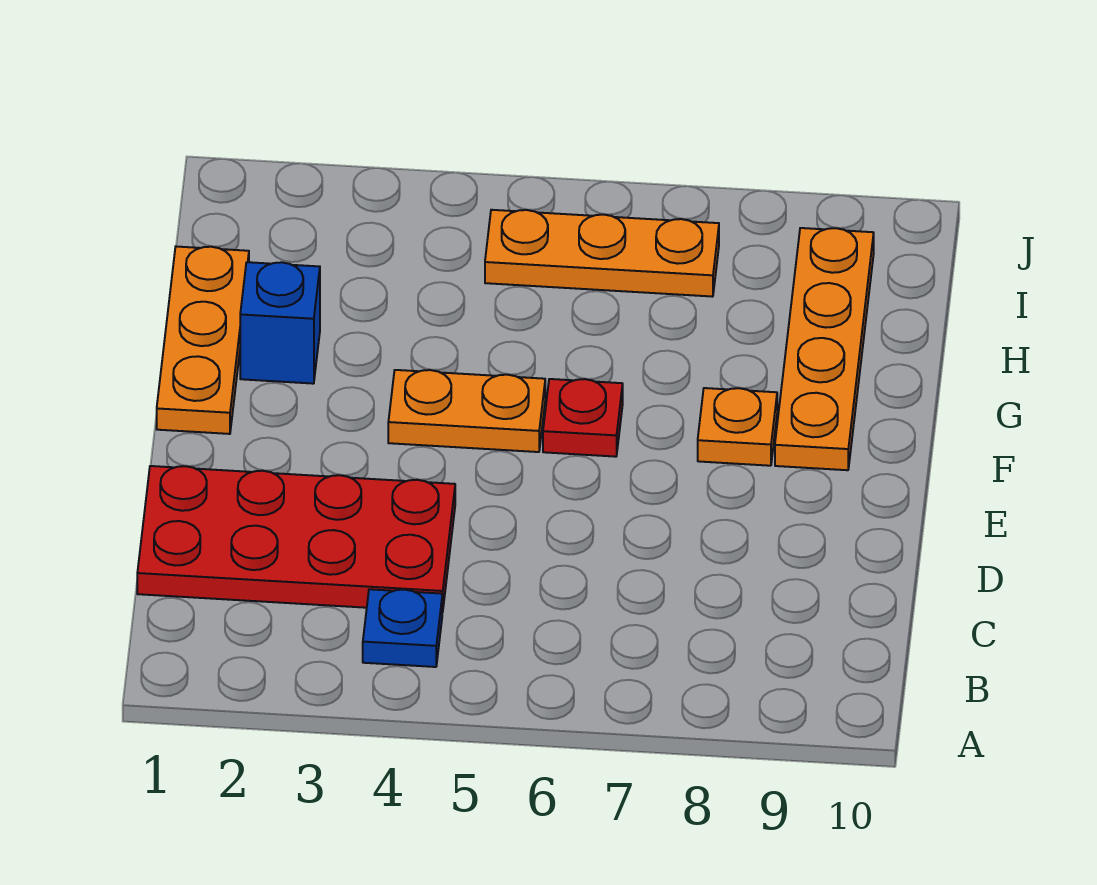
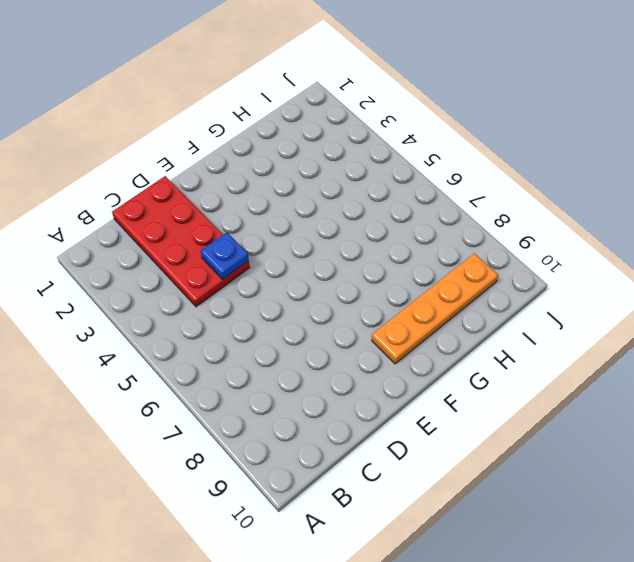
blue 1x1 plate [201,232,249,279] -> blue 1x1 plate moved to [363,589,442,667]
none -> orange 1x3 plate [157,247,249,434]
none -> orange 1x2 plate [388,370,545,452]

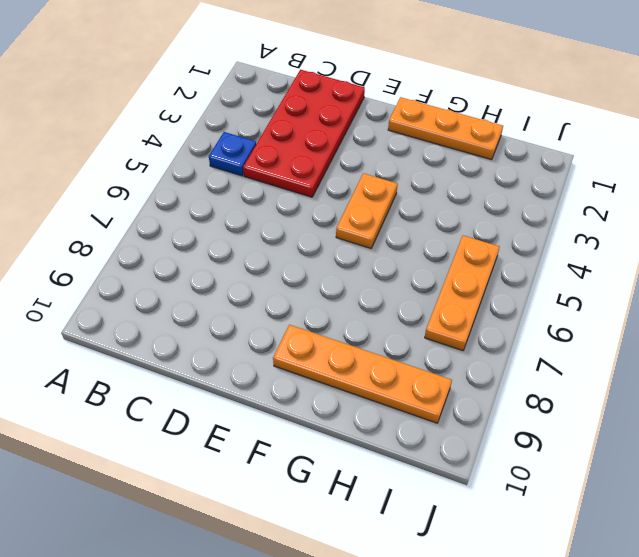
none -> red 1x1 plate [543,379,623,457]
none -> orange 1x1 plate [698,388,777,466]

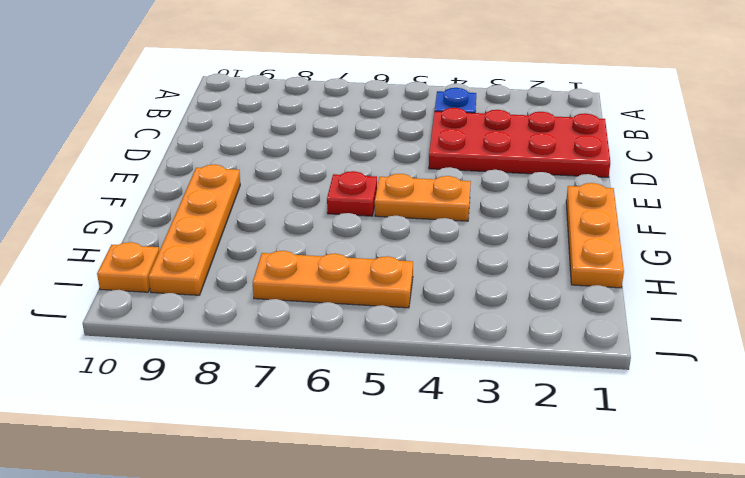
orange 1x1 plate [97,242,159,292] -> orange 1x1 plate moved to [698,388,777,466]
none -> blue 1x1 brick [240,262,320,384]

